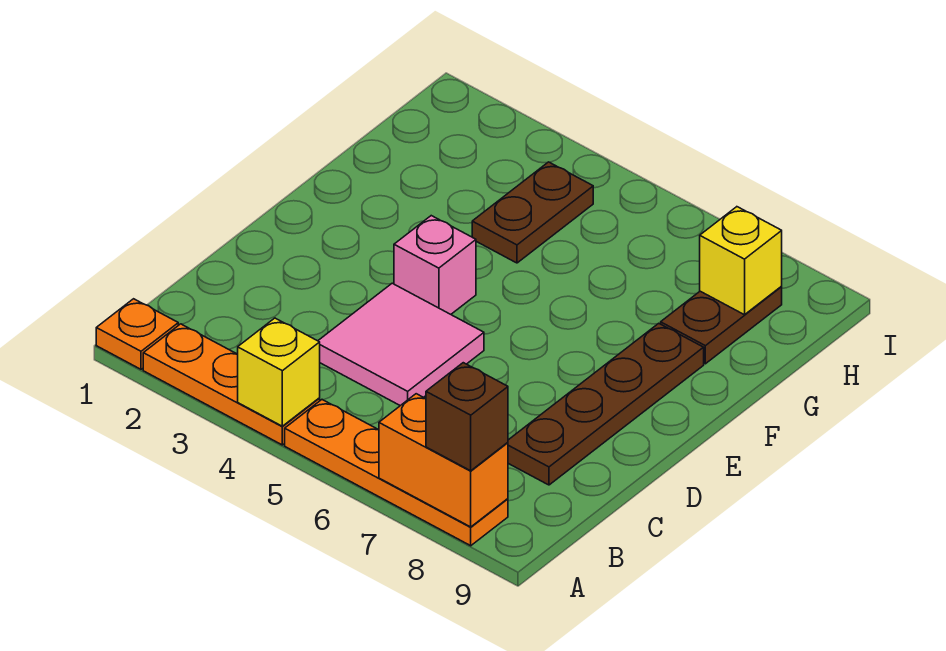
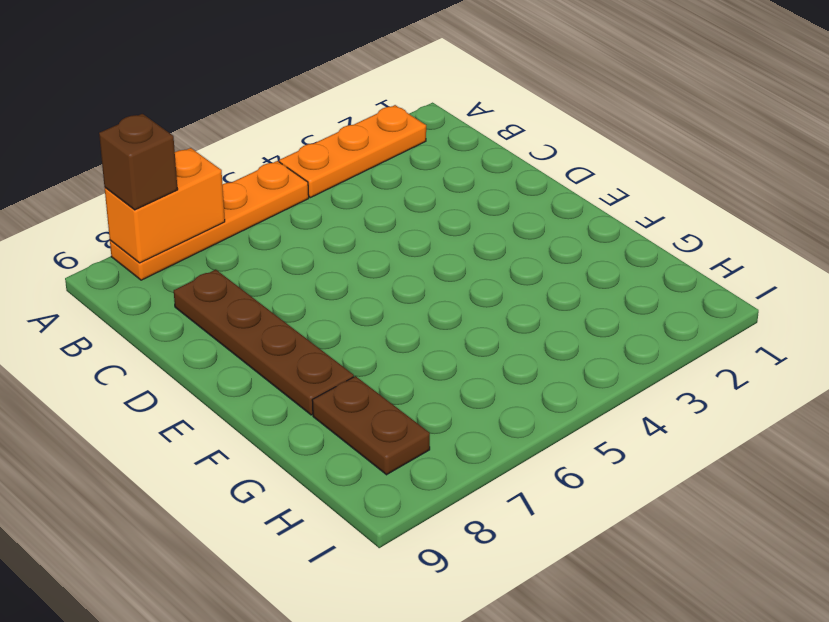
none -> orange 1x1 plate [96,299,178,369]
none -> pink 2x2 tile [318,283,484,406]
none -> pink 1x1 brick [394,216,476,314]

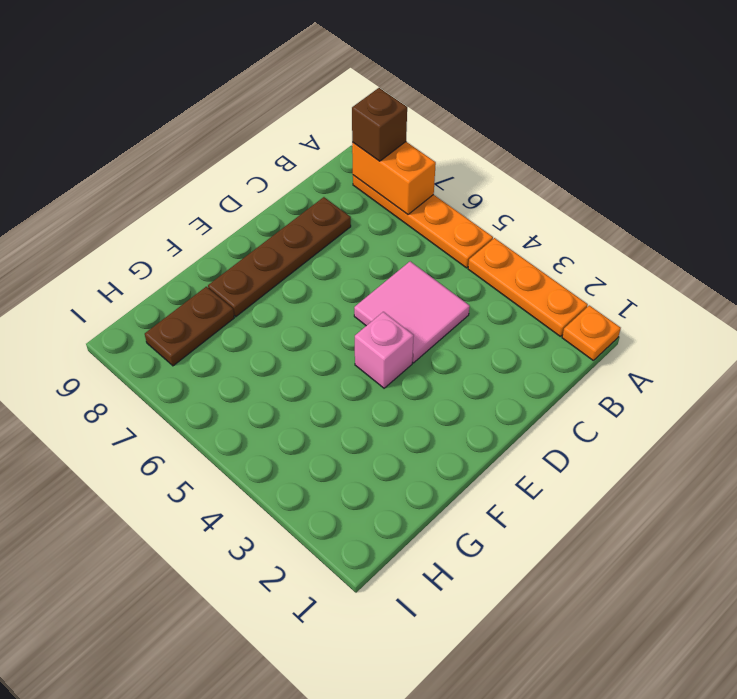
none -> brown 1x2 plate [472,162,593,263]
none -> yellow 1x1 brick [238,318,320,426]
none -> yellow 1x1 brick [700,207,782,315]

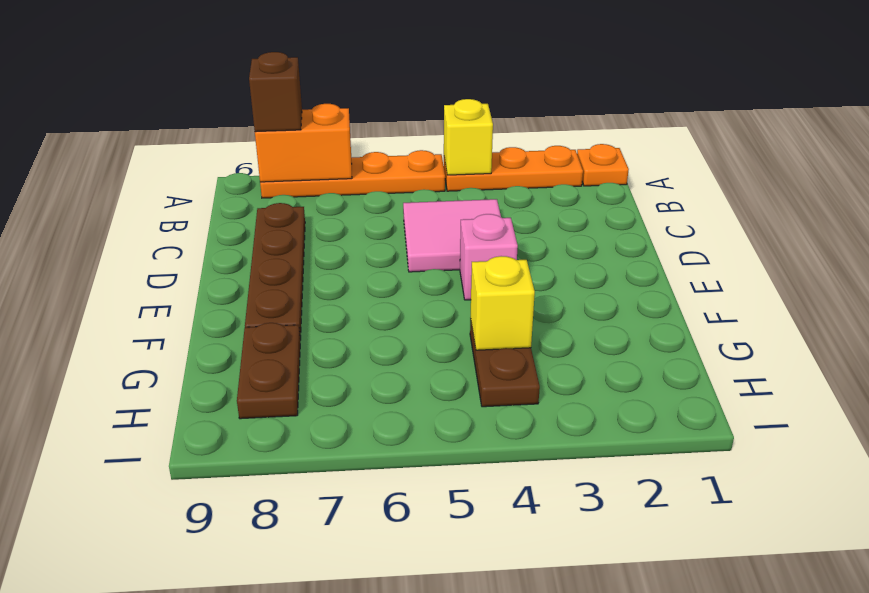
yellow 1x1 brick [471,256,535,350] -> yellow 1x1 brick moved to [700,207,782,315]

